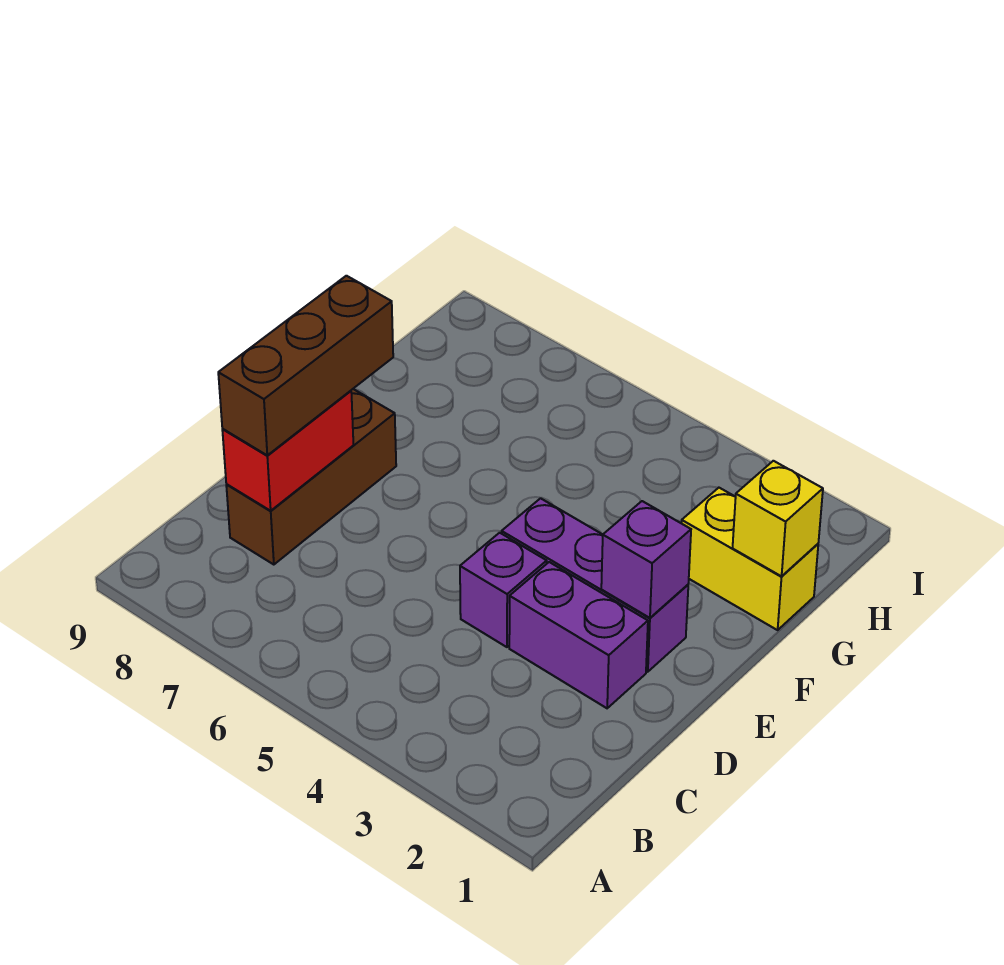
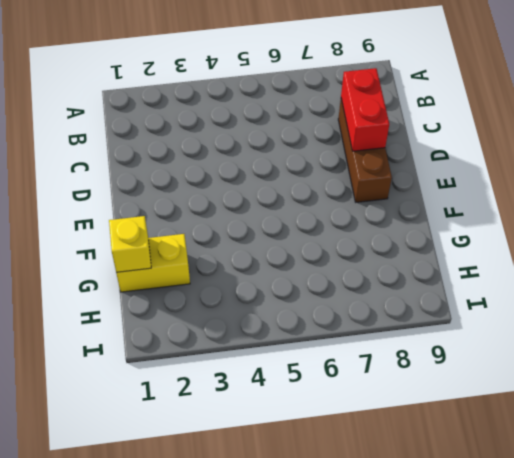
none -> purple 1x2 brick [509,562,648,708]
none -> purple 1x1 brick [460,533,547,647]

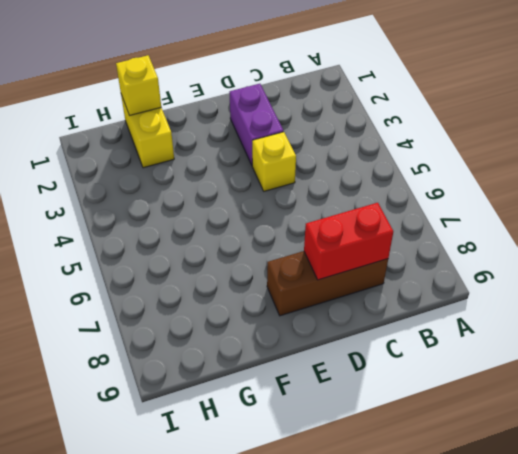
yellow 1x1 brick [252,132,296,191] -> purple 1x1 brick [460,533,547,647]
none -> purple 1x3 brick [502,498,688,672]
none -> purple 1x1 brick [601,501,691,618]

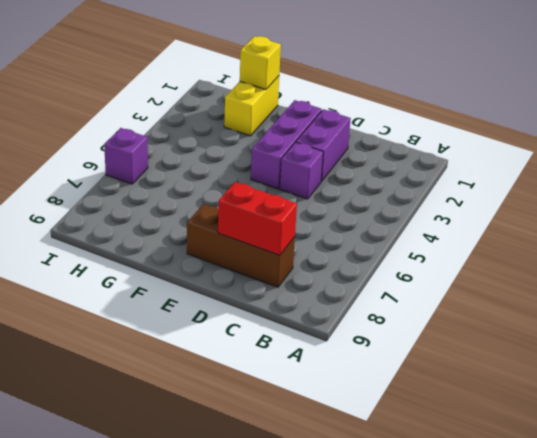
purple 1x1 brick [104,128,148,184] -> purple 1x1 brick moved to [601,501,691,618]
none -> brown 1x3 brick [218,276,393,455]

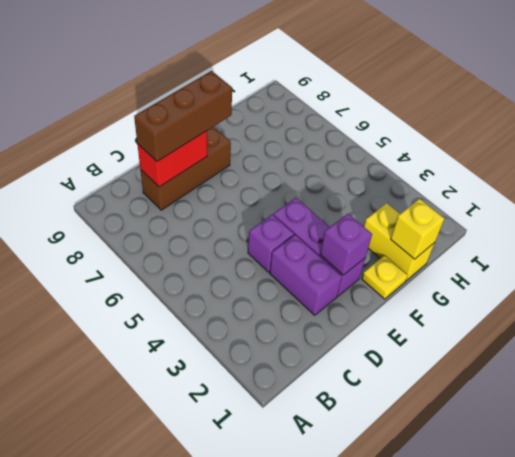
yellow 1x1 plate [362,255,408,299] -> none

